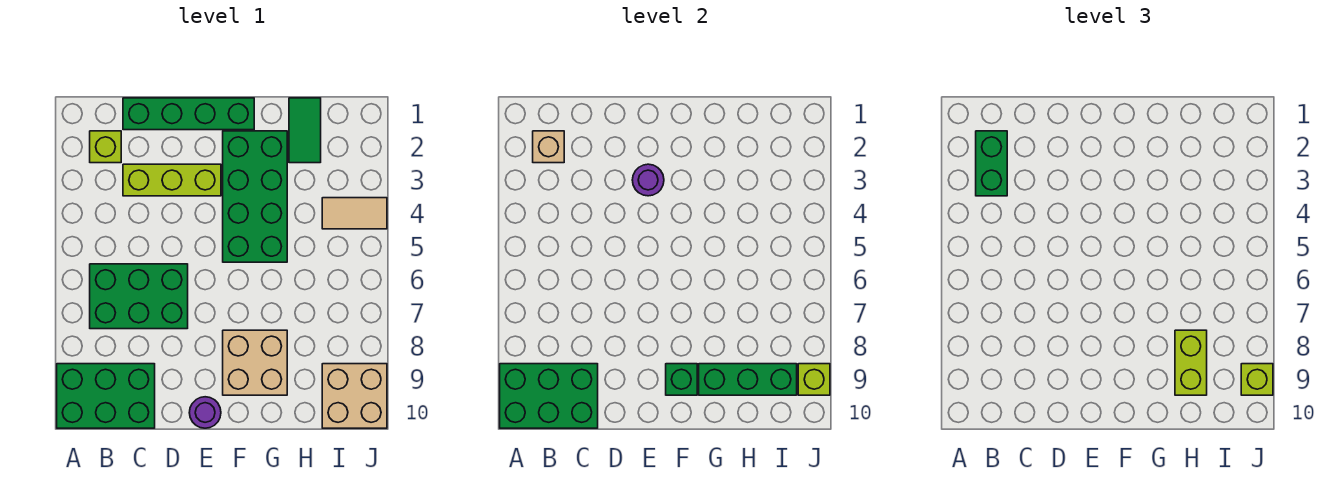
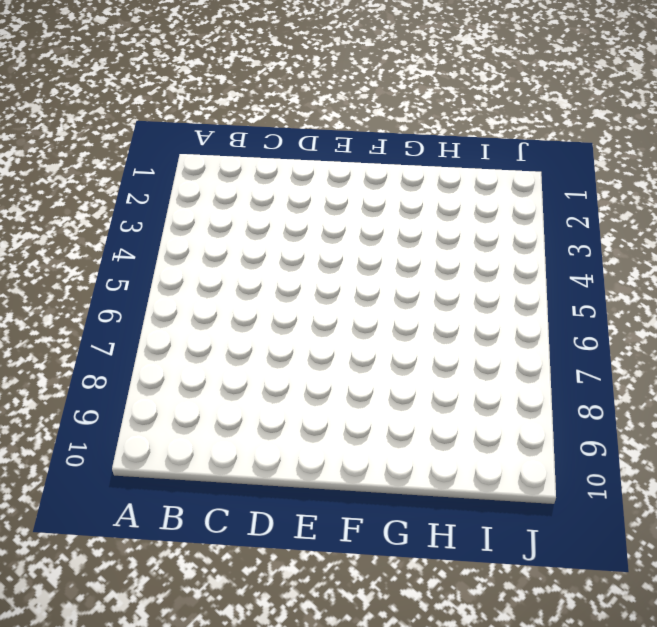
none -> green 2x3 brick [57,364,155,428]
none -> lime 1x1 brick [90,131,121,163]
none -> green 2x3 brick [90,264,188,329]

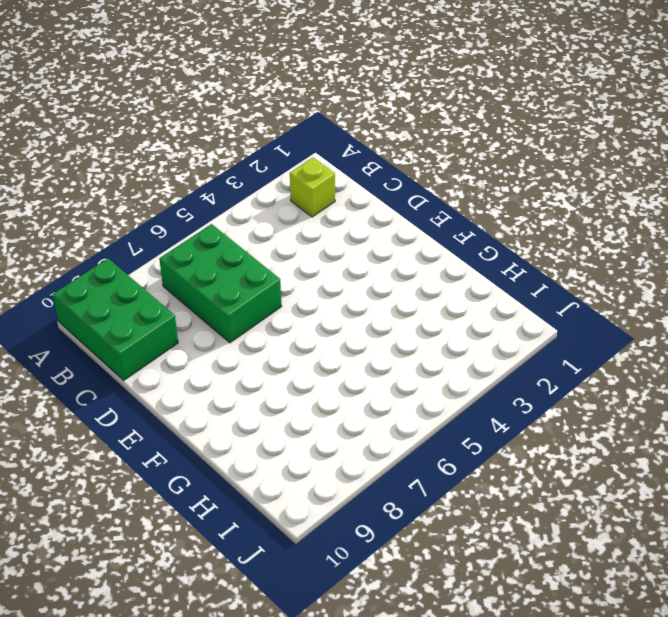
none -> green 1x4 brick [123,98,254,130]
none -> lime 1x3 brick [123,164,221,196]
none -> purple 1x1 round brick [189,397,221,428]

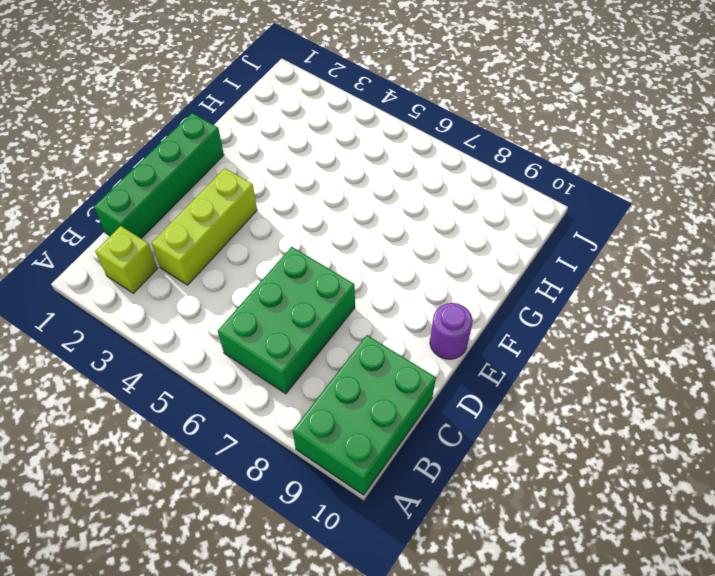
none -> green 2x4 brick [223,131,287,262]
none -> tan 2x2 brick [223,330,287,395]
none -> green 1x2 tile [289,98,321,163]

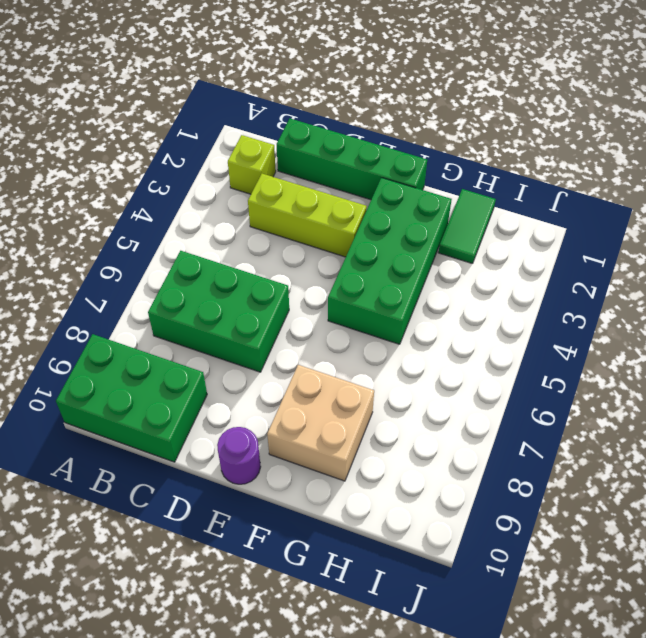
none -> tan 1x2 tile [322,198,387,229]
none -> tan 2x2 brick [322,364,387,428]
none -> green 2x3 brick [500,364,598,428]

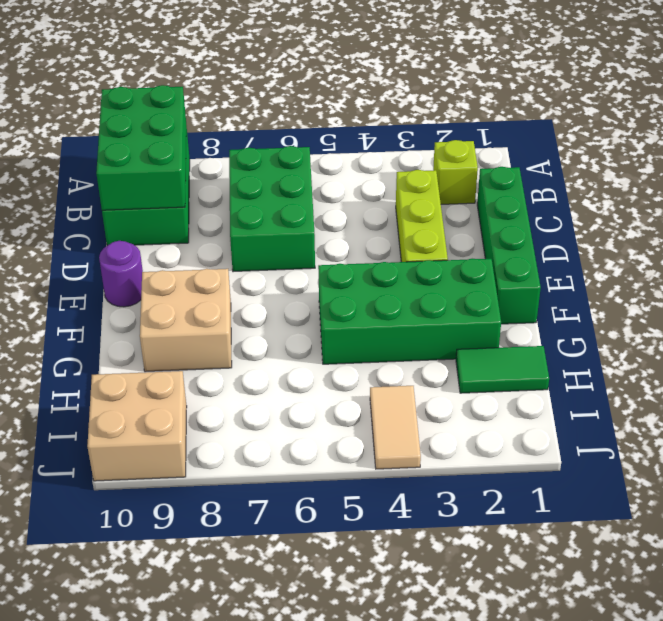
none -> tan 1x1 brick [533,131,564,163]
none -> purple 1x1 round brick [632,164,664,196]
none -> green 1x1 brick [666,364,697,395]

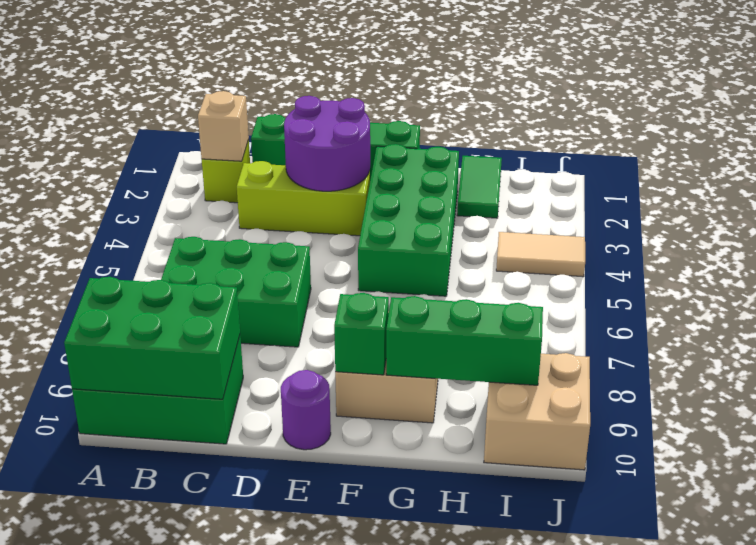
purple 2x2 round brick [284,96,370,191] -> purple 1x1 round brick [632,164,664,196]
none -> lime 1x1 brick [798,364,830,395]
none -> green 1x2 brick [976,131,1007,196]
none -> lime 1x2 brick [1175,330,1207,395]

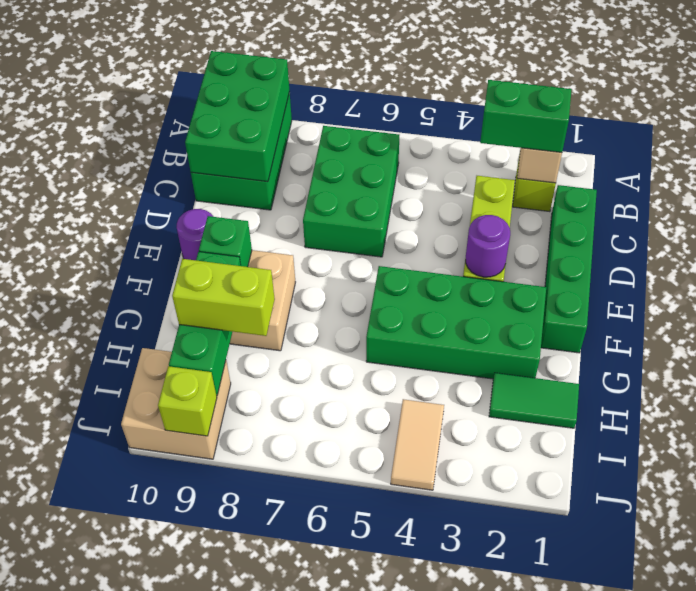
none -> lime 1x1 brick [1241,364,1273,395]

